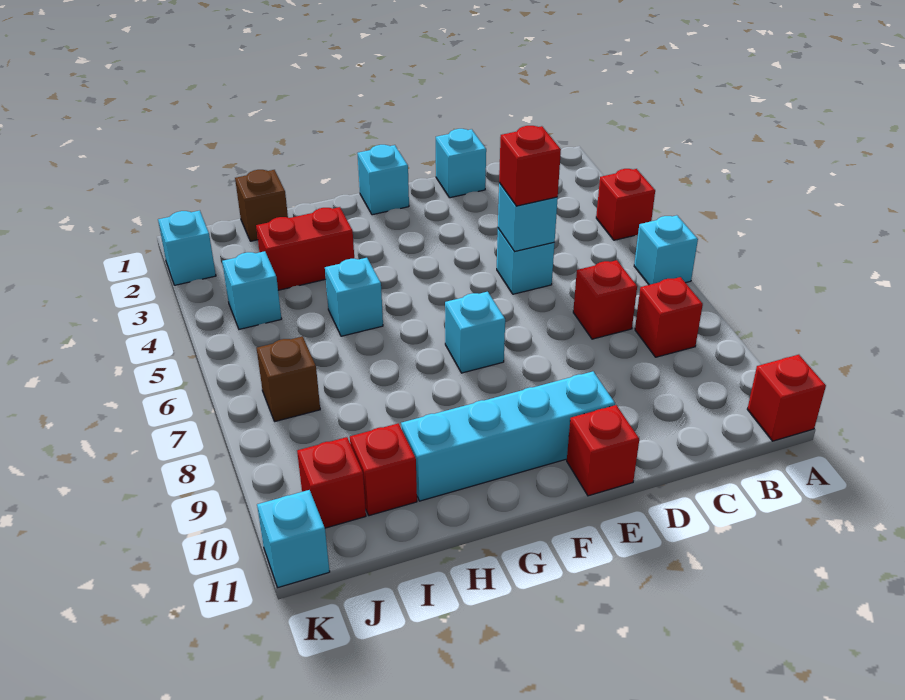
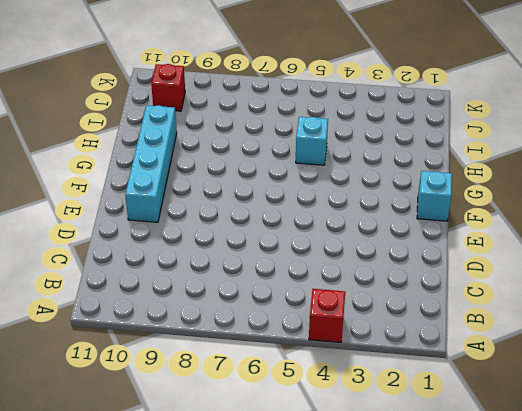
none -> cyan 1x1 brick [634,215,698,285]
none -> red 1x1 brick [747,355,826,441]
none -> red 1x1 brick [635,277,703,357]

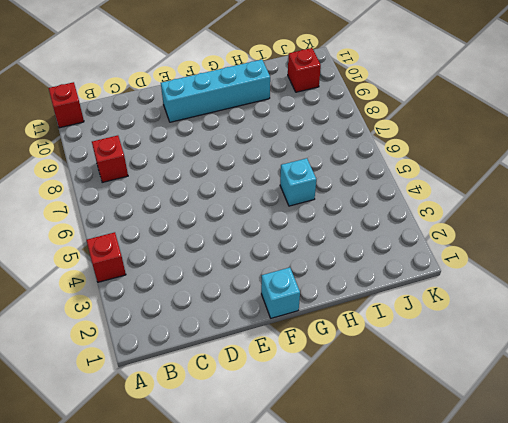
none -> cyan 1x1 brick [634,215,698,285]
none -> red 1x1 brick [573,260,637,339]
none -> cyan 1x1 brick [436,129,486,198]

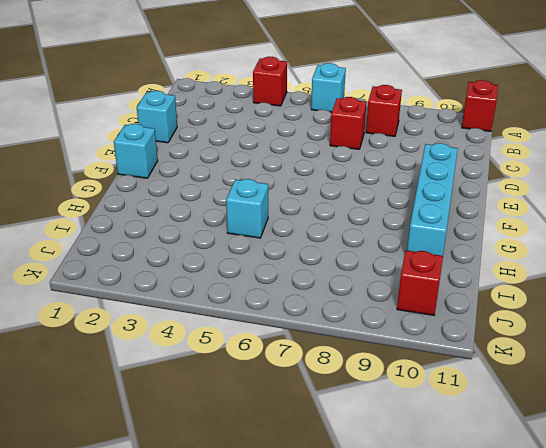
none -> cyan 1x1 brick [497,228,554,294]
none -> red 1x1 brick [567,405,639,496]
none -> cyan 1x1 brick [445,292,505,373]

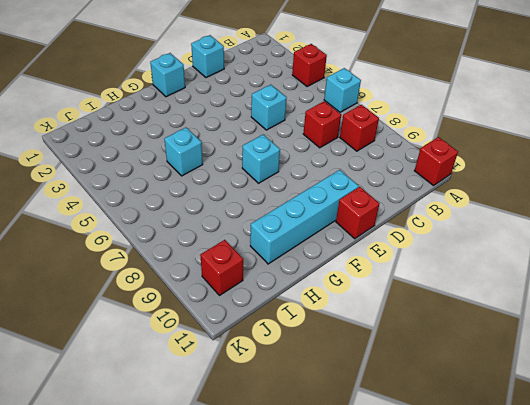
none -> red 1x2 brick [256,207,354,290]
none -> brown 1x1 brick [235,170,288,241]
none -> red 1x1 brick [350,423,417,516]

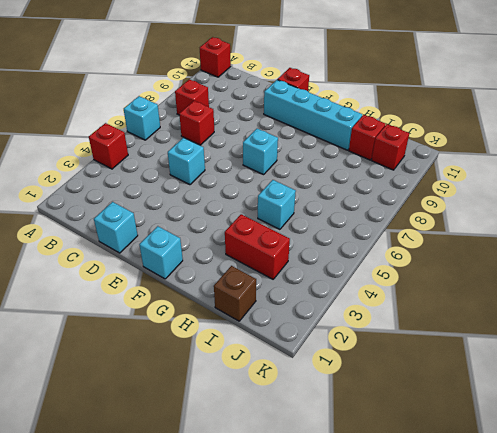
none -> cyan 1x1 brick [222,251,281,329]
none -> brown 1x1 brick [257,336,320,421]
none -> cyan 1x1 brick [158,211,216,285]

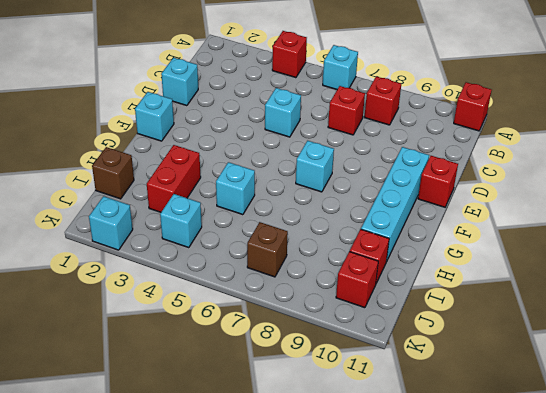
none -> cyan 1x1 brick [257,490,330,587]
none -> cyan 1x1 brick [498,183,558,251]
none -> red 1x1 brick [499,126,561,206]

